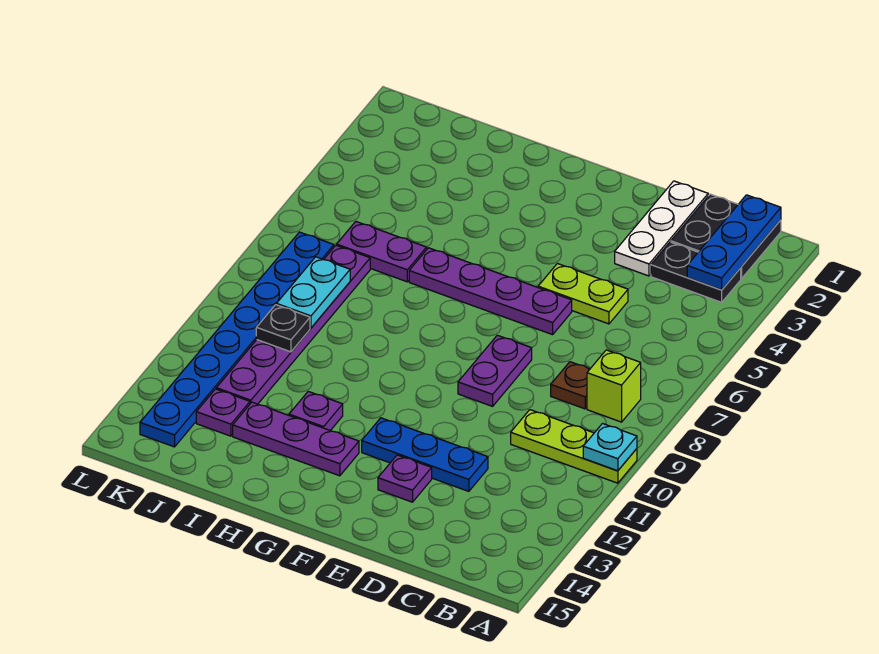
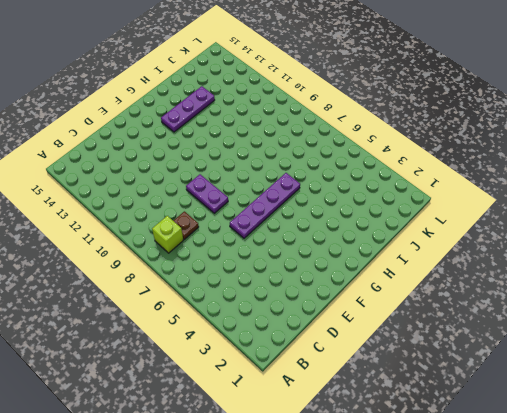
none -> lime 1x3 plate [511,410,637,483]
none -> black 2x2 plate [671,194,781,278]
none -> black 1x2 plate [651,242,741,302]

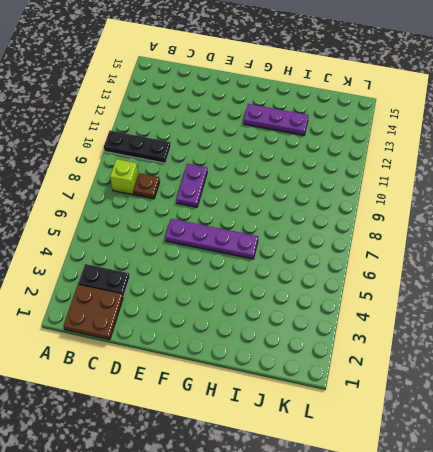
black 1x3 plate [104,131,171,163] -> lime 1x3 plate [511,410,637,483]
brown 2x2 plate [64,284,123,340] -> black 2x2 plate [671,194,781,278]
none -> white 1x3 plate [615,181,708,276]
none -> lime 1x2 plate [538,264,628,324]
none -> blue 1x3 plate [362,418,488,491]

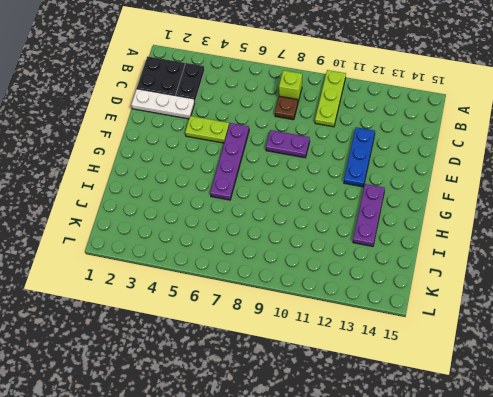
lime 1x2 plate [185,116,229,143] -> lime 1x2 plate turned to [538,264,628,324]
none -> purple 1x1 plate [378,455,432,502]
none -> purple 1x1 plate [289,391,343,431]
none -> purple 1x2 plate [337,222,427,282]

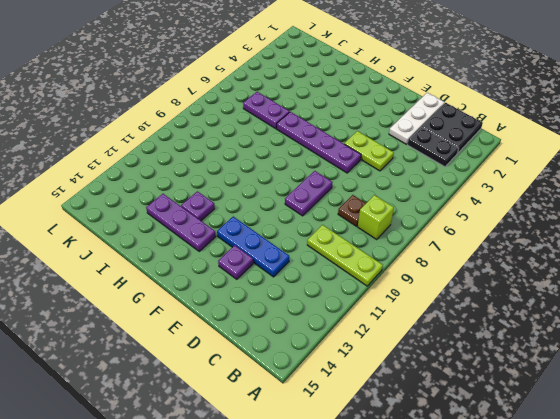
none -> purple 1x6 plate [216,245,370,404]
none -> purple 1x1 plate [196,389,250,436]
none -> blue 1x8 plate [140,232,334,447]

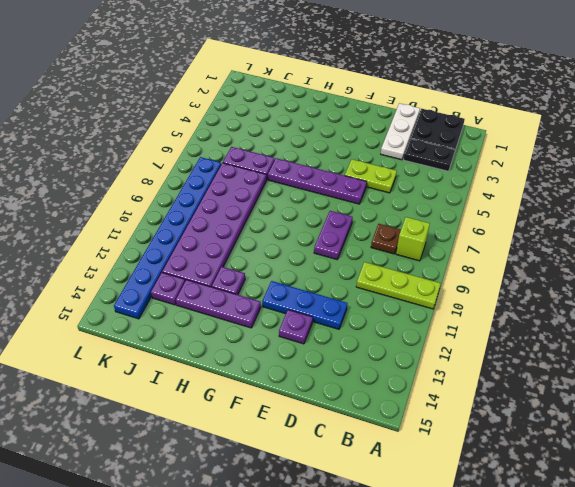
purple 2x6 plate [162,163,267,287] -> purple 1x6 plate [216,245,370,404]
none -> cyan 1x1 plate [583,424,637,471]
none -> blue 1x3 plate [687,195,781,290]
none -> cyan 1x2 plate [277,257,350,328]

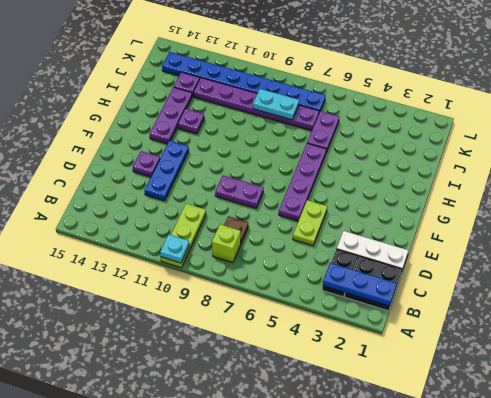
none -> black 1x1 plate [256,305,310,352]

